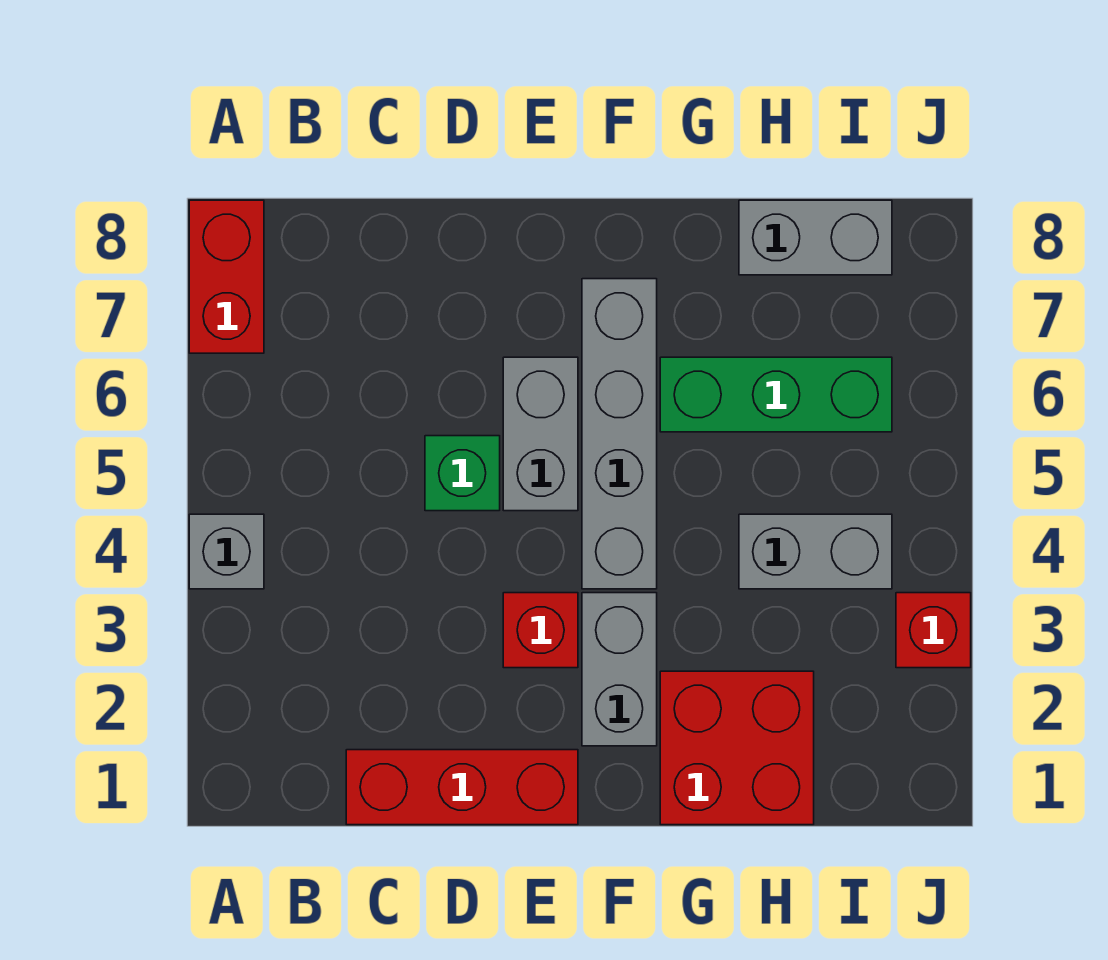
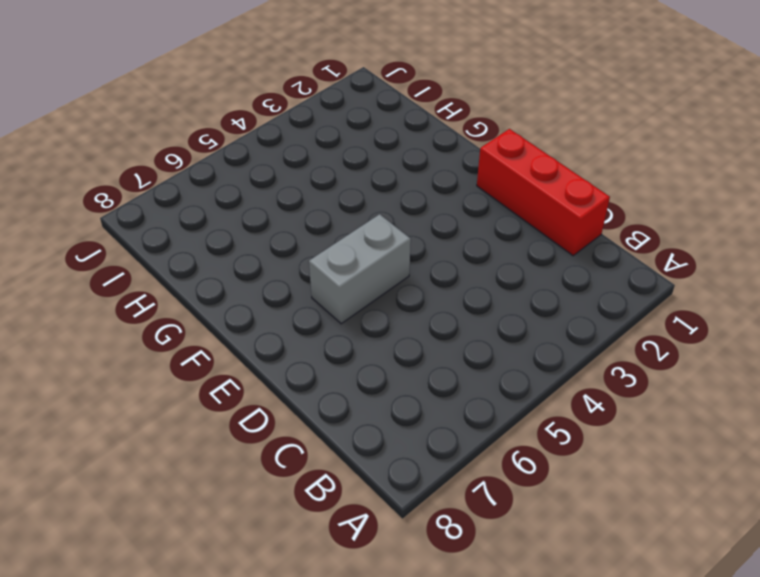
none -> grey 1x1 brick [189,514,264,589]
none -> red 1x2 brick [189,200,264,353]
none -> green 1x1 brick [425,436,500,511]

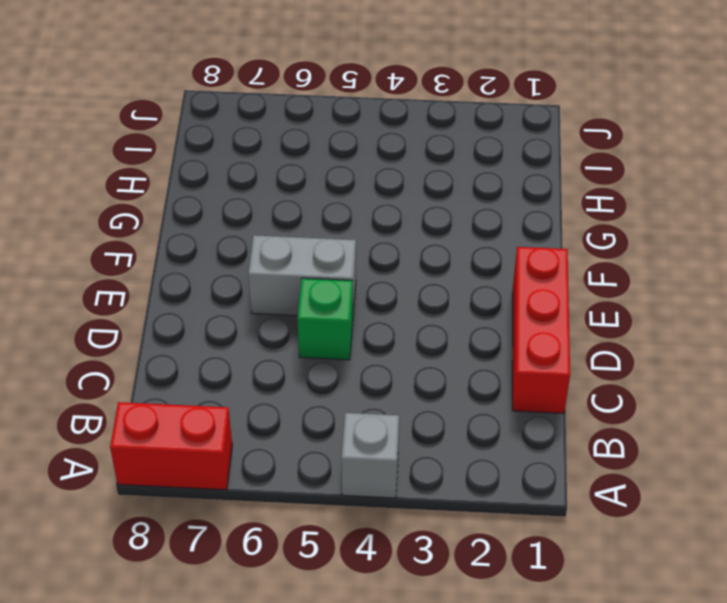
none -> red 1x1 brick [503,593,578,668]
none -> grey 1x2 brick [582,593,657,746]
none -> grey 1x4 brick [582,279,657,589]

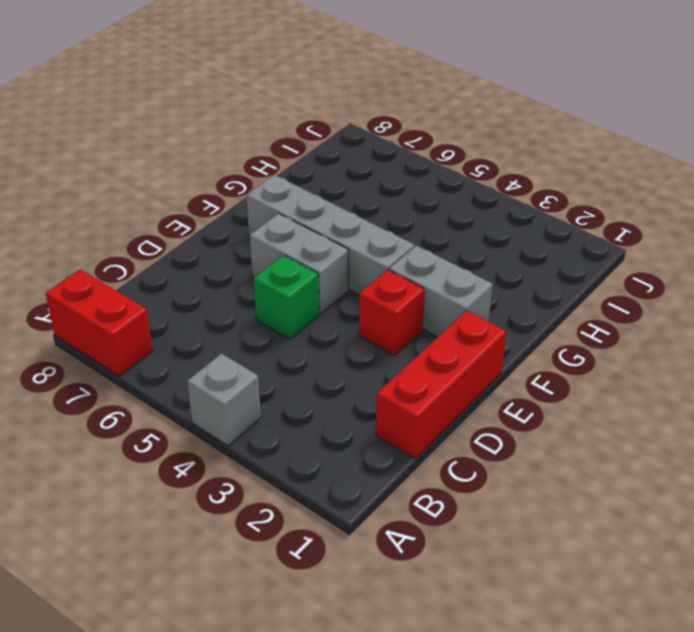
none -> red 2x2 brick [660,671,814,825]
none -> green 1x3 brick [660,357,892,432]
none -> grey 1x2 brick [739,514,892,589]

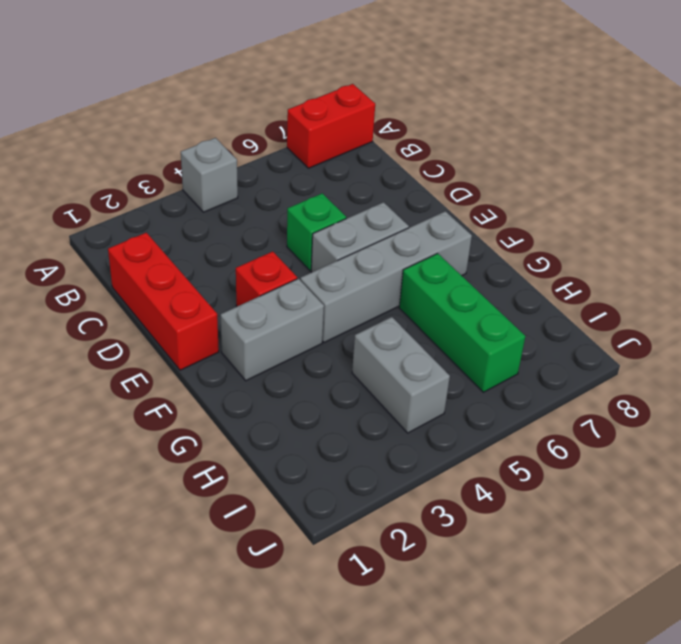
none -> red 2x2 brick [660,671,814,825]
none -> grey 1x2 brick [739,200,892,275]
none -> red 1x1 brick [896,593,971,668]

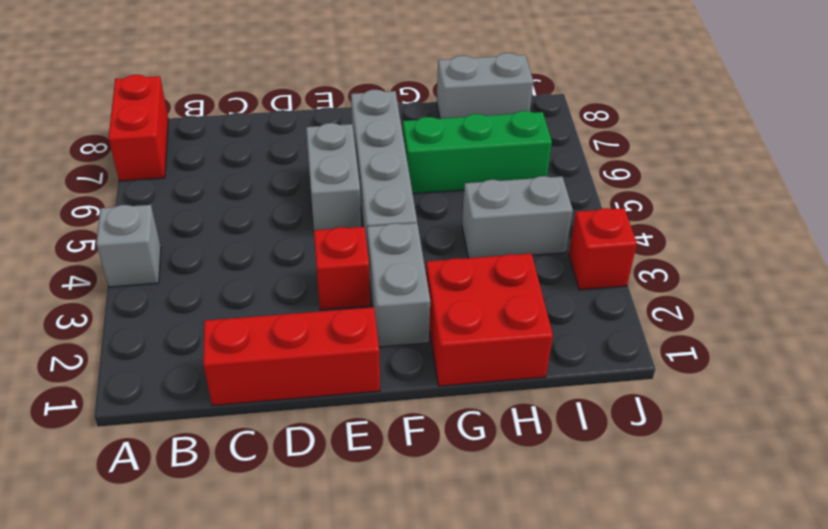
none -> green 1x1 brick [425,436,500,511]

